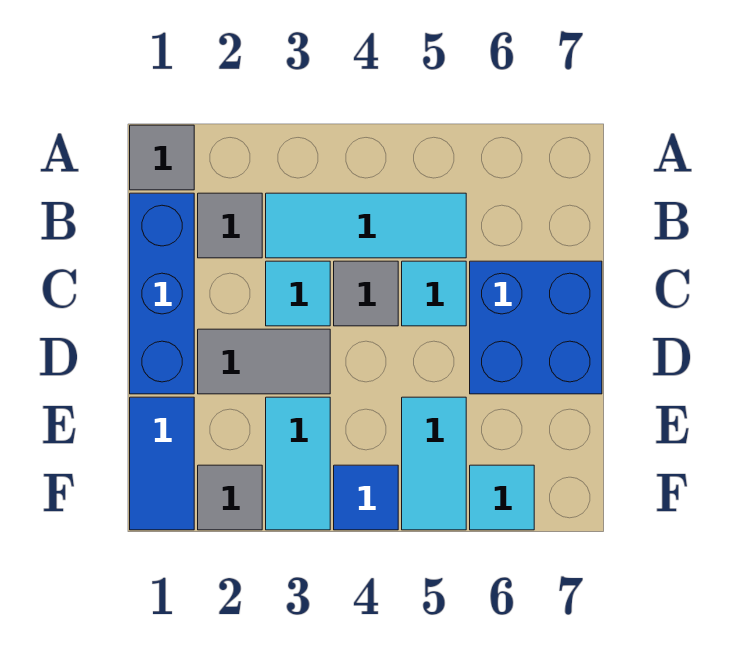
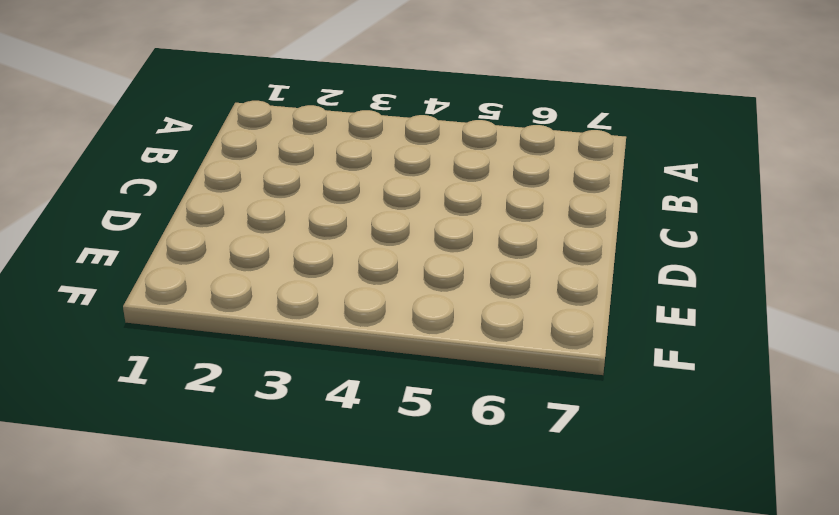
none -> grey 1x1 tile [130,125,194,190]
none -> blue 1x3 brick [130,193,194,394]
none -> grey 1x1 tile [198,193,262,258]

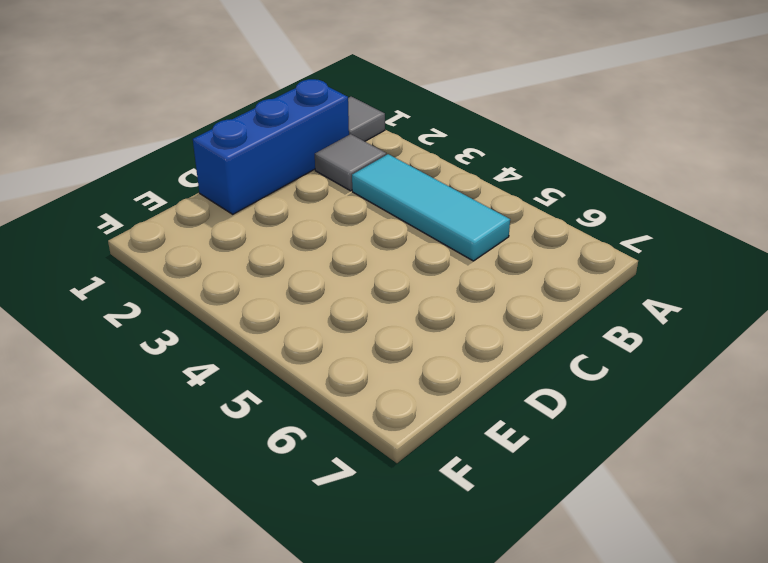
none -> cyan 1x1 tile [266,261,330,326]
none -> grey 1x1 tile [334,261,398,326]
none -> cyan 1x1 tile [402,261,466,326]

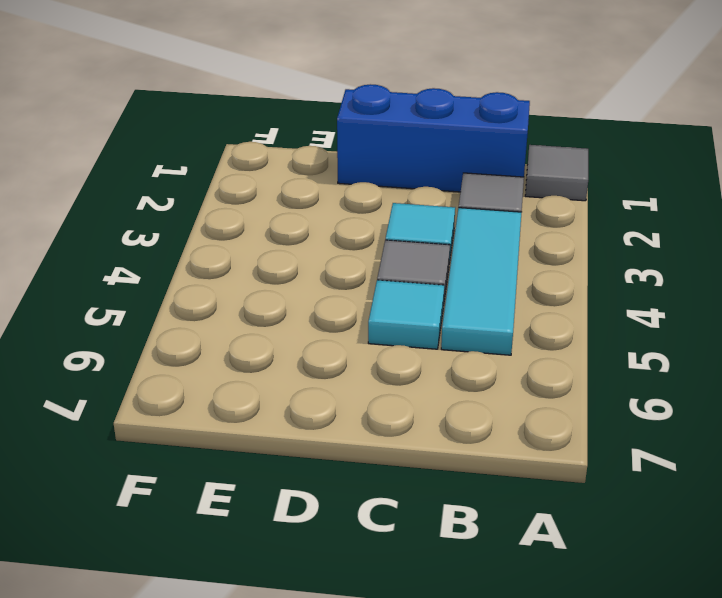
none -> blue 2x2 brick [470,261,602,394]
none -> grey 1x2 tile [198,329,330,394]
none -> blue 1x2 tile [130,397,194,530]

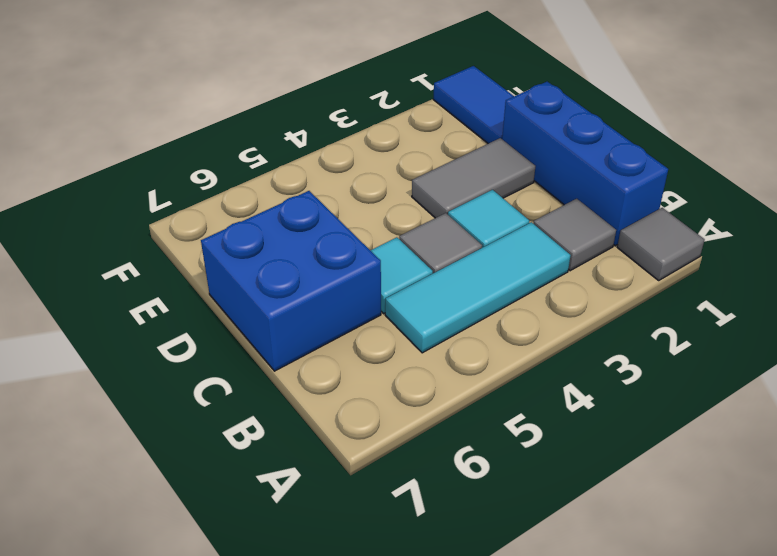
none -> cyan 1x2 tile [266,397,330,530]
none -> cyan 1x2 tile [402,397,466,530]
none -> grey 1x1 tile [198,465,262,530]

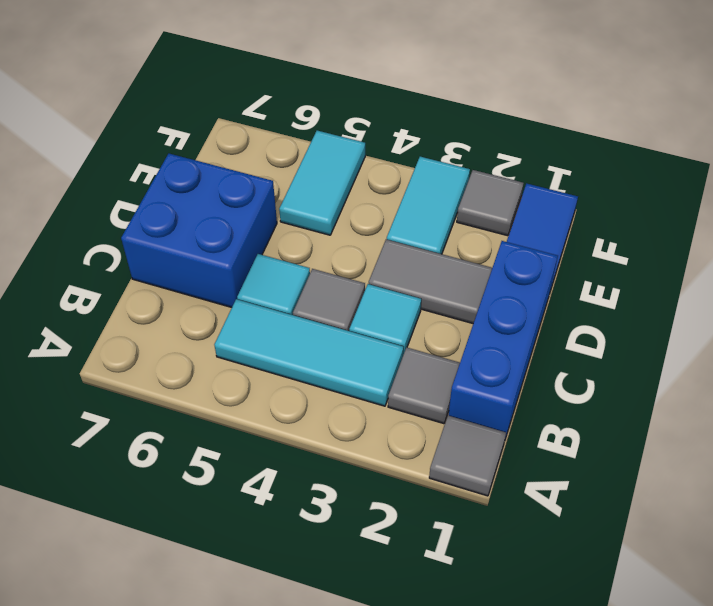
none -> blue 1x1 tile [334,465,398,530]
none -> cyan 1x1 tile [470,465,534,530]

